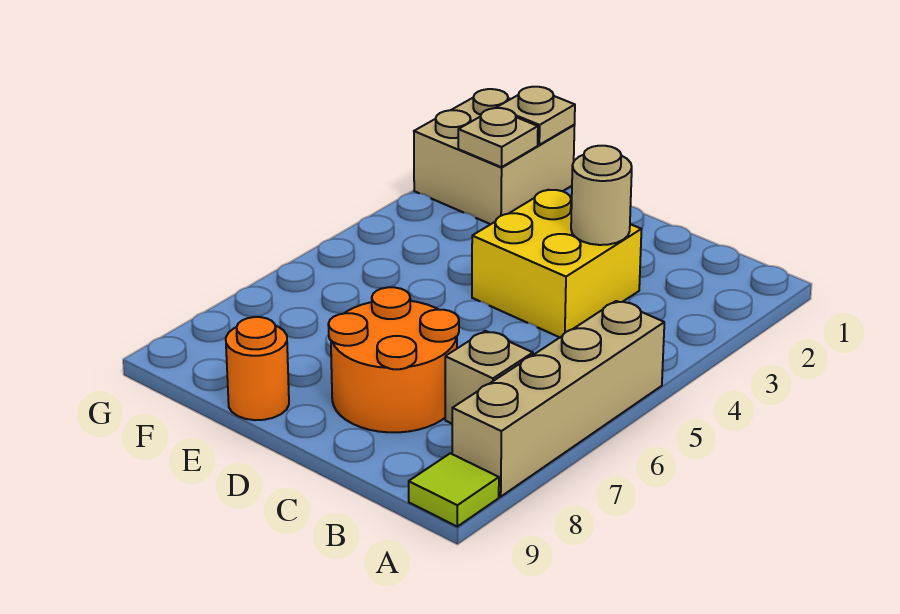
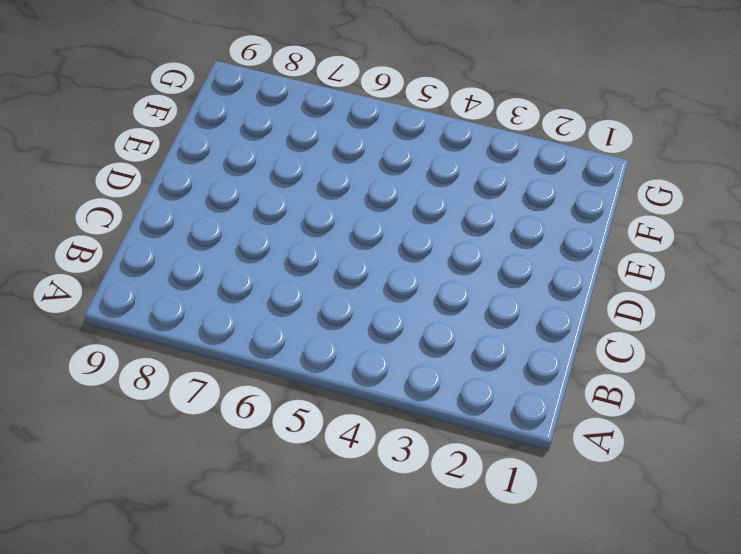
none -> tan 1x4 brick [452,301,664,497]
none -> lime 1x1 tile [409,453,499,527]

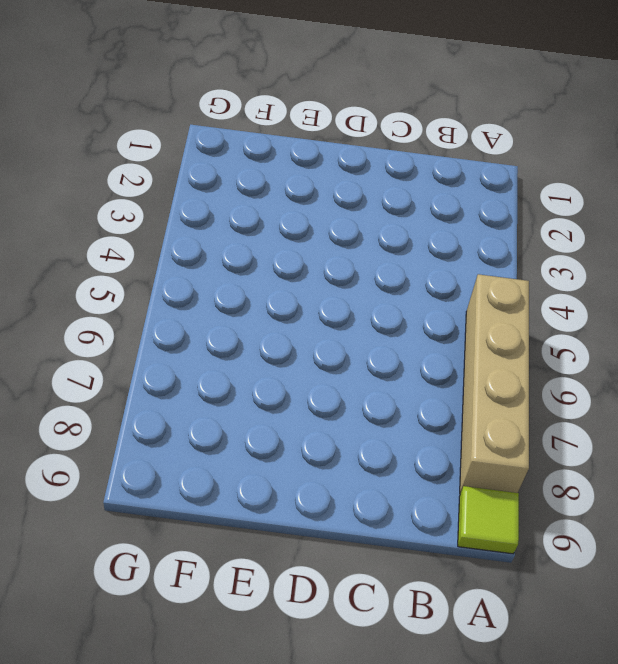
none -> tan 1x1 brick [445,331,533,424]
none -> yellow 2x2 brick [472,190,641,337]

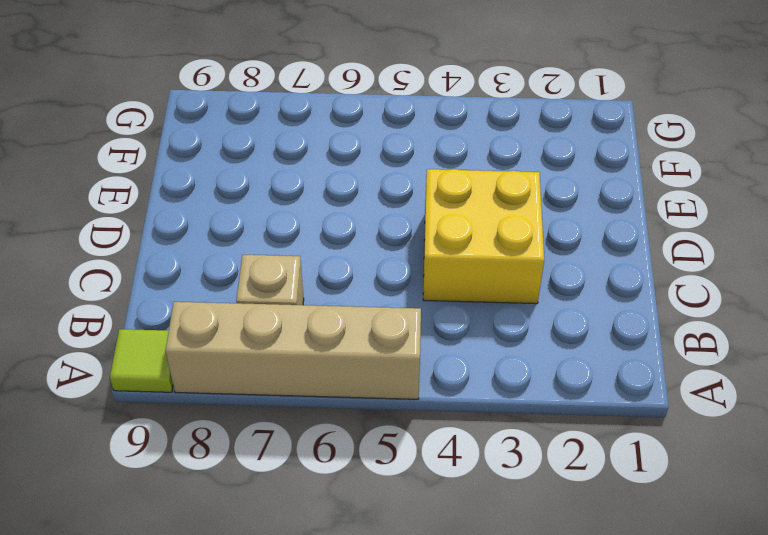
none -> orange 2x2 round brick [328,287,459,432]
none -> orange 1x1 round brick [226,317,289,420]

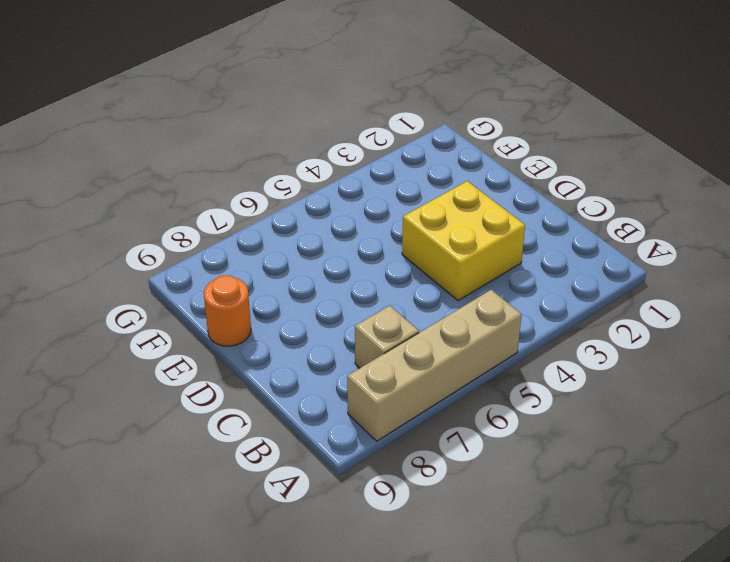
none -> lime 1x1 tile [409,453,499,527]
none -> orange 2x2 round brick [328,287,459,432]

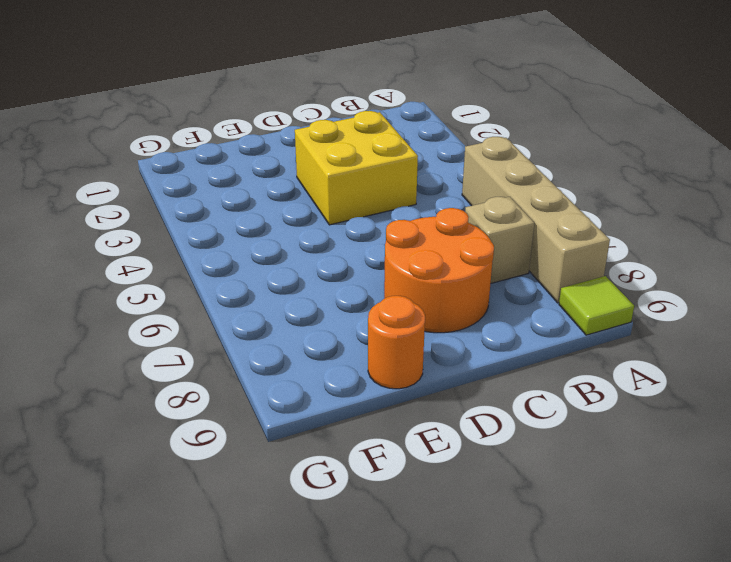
none -> tan 2x2 brick [414,89,575,224]
none -> tan 1x1 round brick [571,146,632,245]

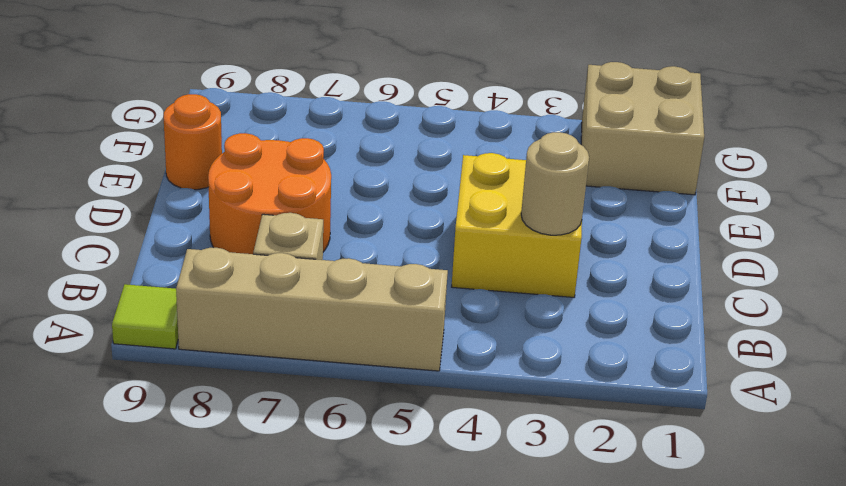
none -> tan 1x1 plate [497,87,575,145]
none -> tan 1x1 plate [458,108,538,167]

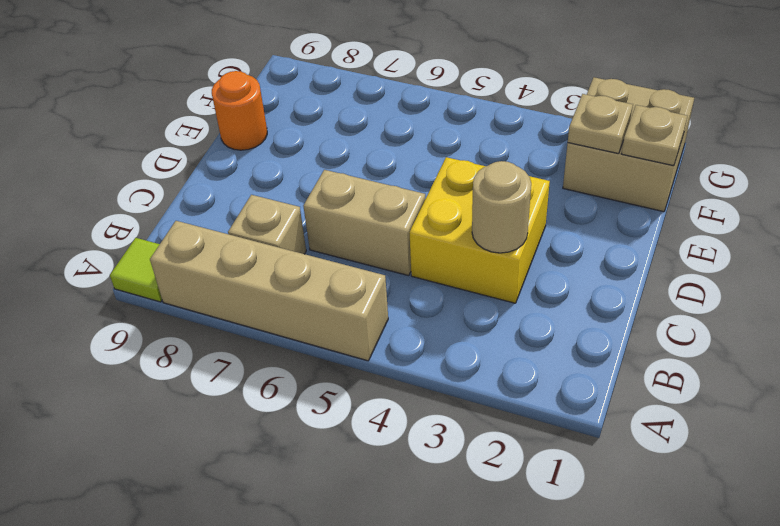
tan 1x2 brick [303,170,425,276] -> none
none -> orange 2x2 round brick [328,287,459,432]

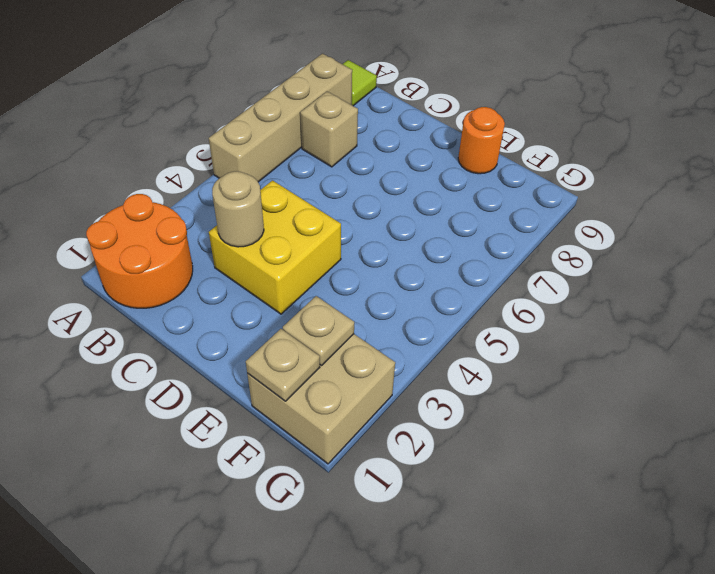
orange 2x2 round brick [86,194,193,308] -> orange 2x2 round brick moved to [328,287,459,432]

